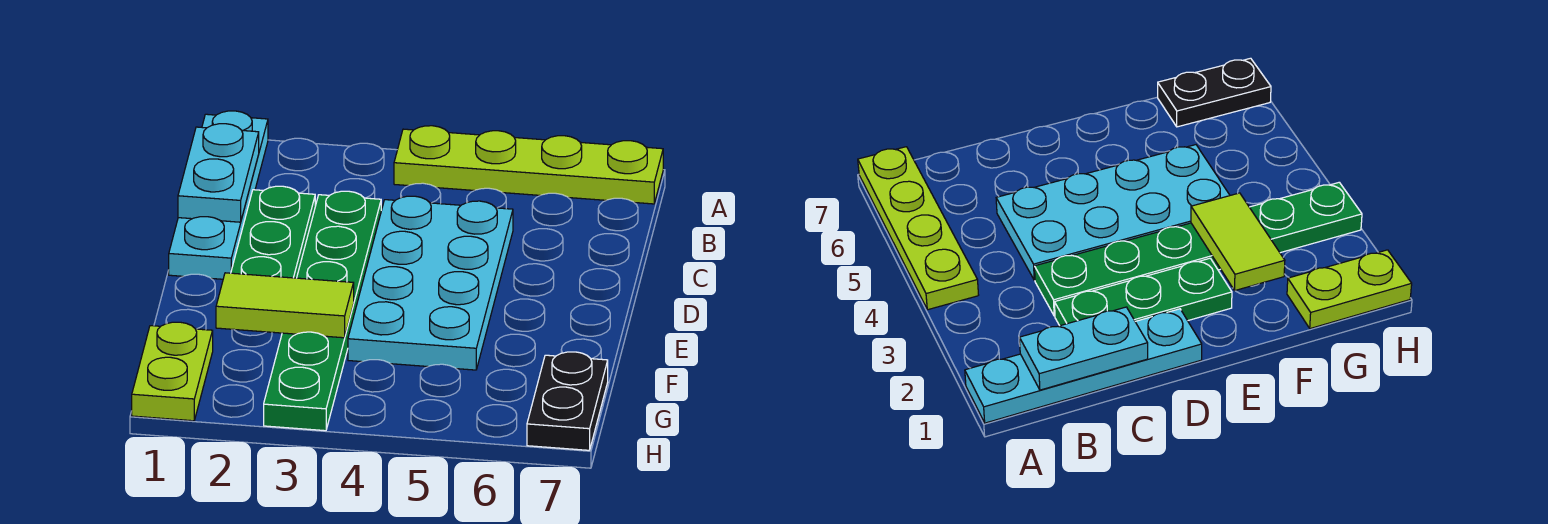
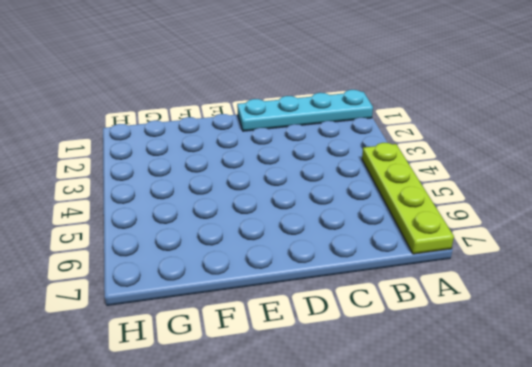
none -> green 1x3 plate [231,186,315,278]
none -> green 1x6 plate [264,191,381,431]

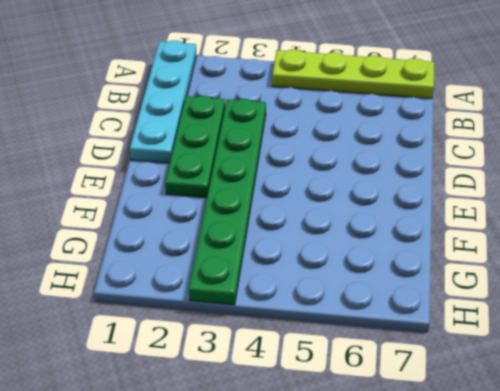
none -> cyan 2x4 plate [348,196,513,370]
none -> lime 1x2 plate [132,322,213,421]

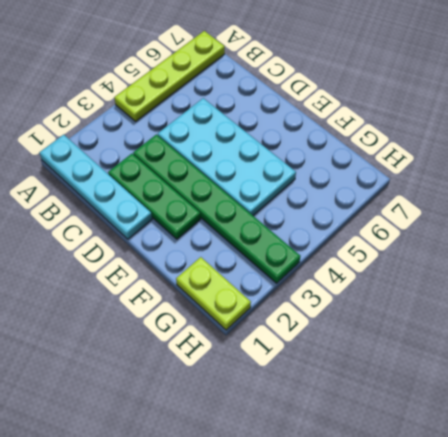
none -> black 1x2 plate [527,352,608,450]
none -> cyan 1x2 plate [178,124,259,222]

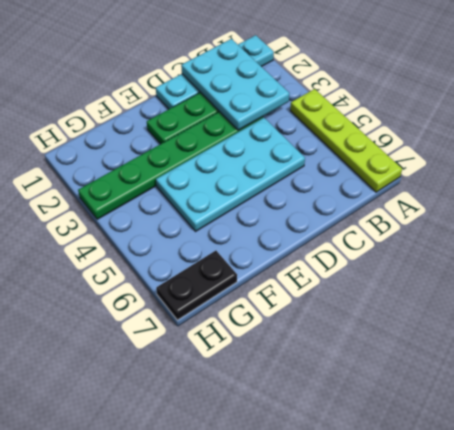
cyan 2x3 plate [181,39,289,130] -> cyan 1x2 plate [178,124,259,222]
none -> lime 1x2 plate [132,322,213,421]
none -> lime 1x2 tile [216,273,354,338]

